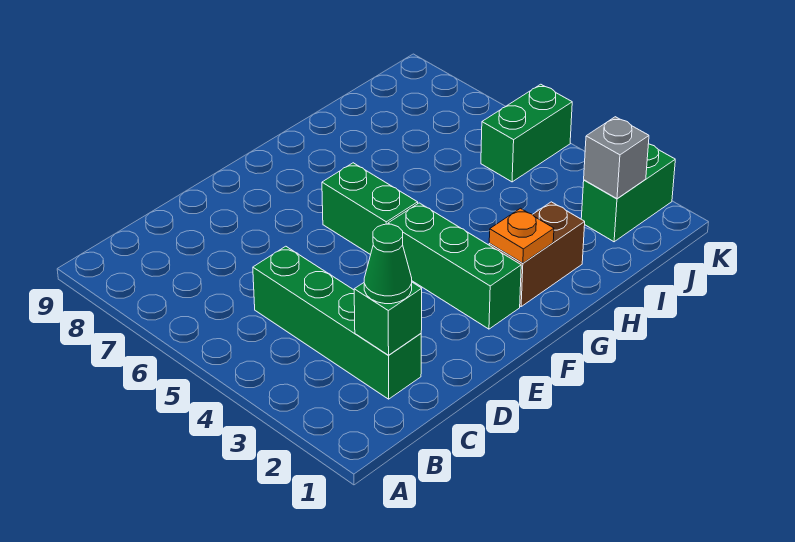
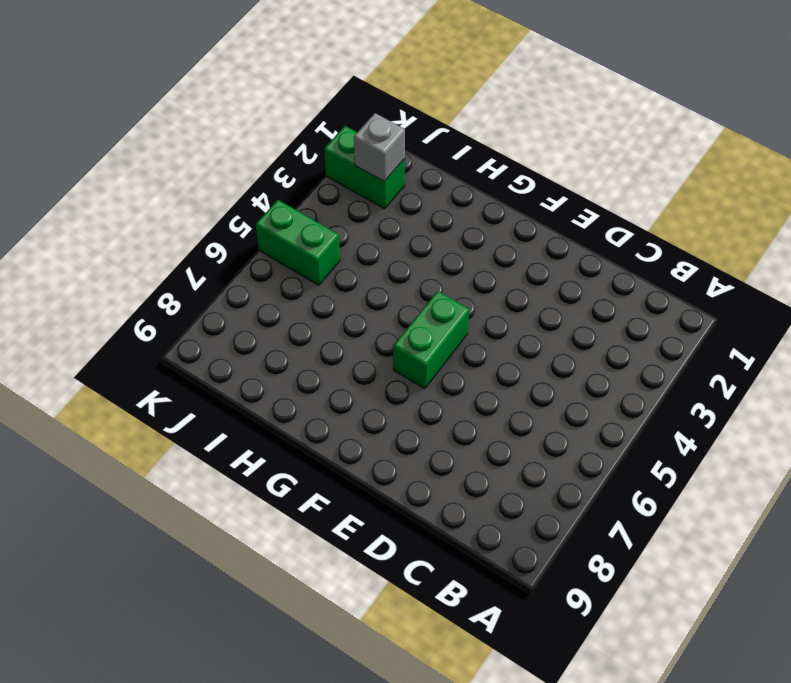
none -> green 1x4 brick [253,246,421,399]
none -> green 1x3 brick [388,203,521,329]

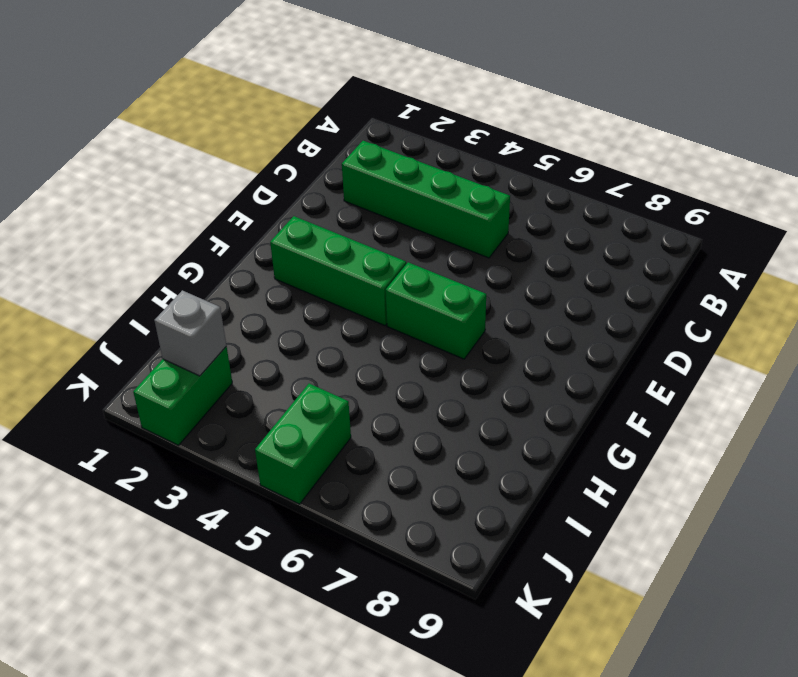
none -> brown 1x2 brick [489,202,585,306]
none -> green 1x1 brick [354,282,422,355]

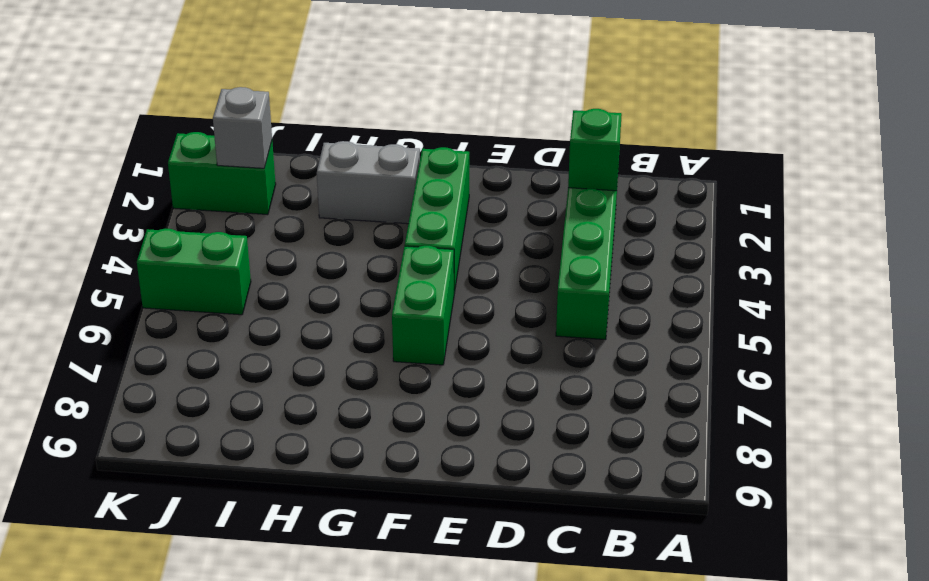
grey 1x2 brick [317,141,420,224] -> brown 1x2 brick [489,202,585,306]
none -> orange 1x1 plate [489,208,554,263]
none -> green 1x1 cone [364,224,412,304]

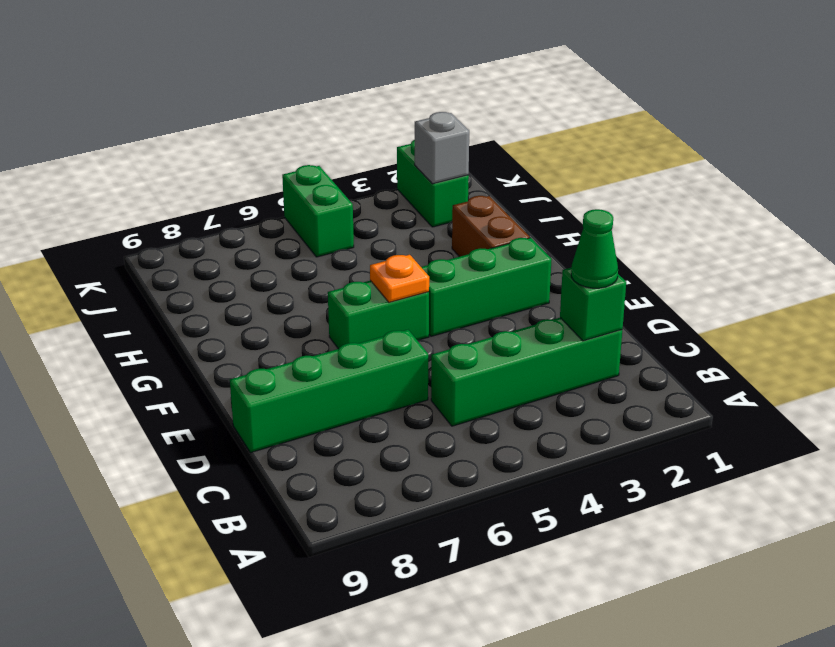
green 1x4 brick [230,330,428,453] -> none
orange 1x1 plate [370,255,429,302] -> orange 1x1 plate moved to [489,208,554,263]

